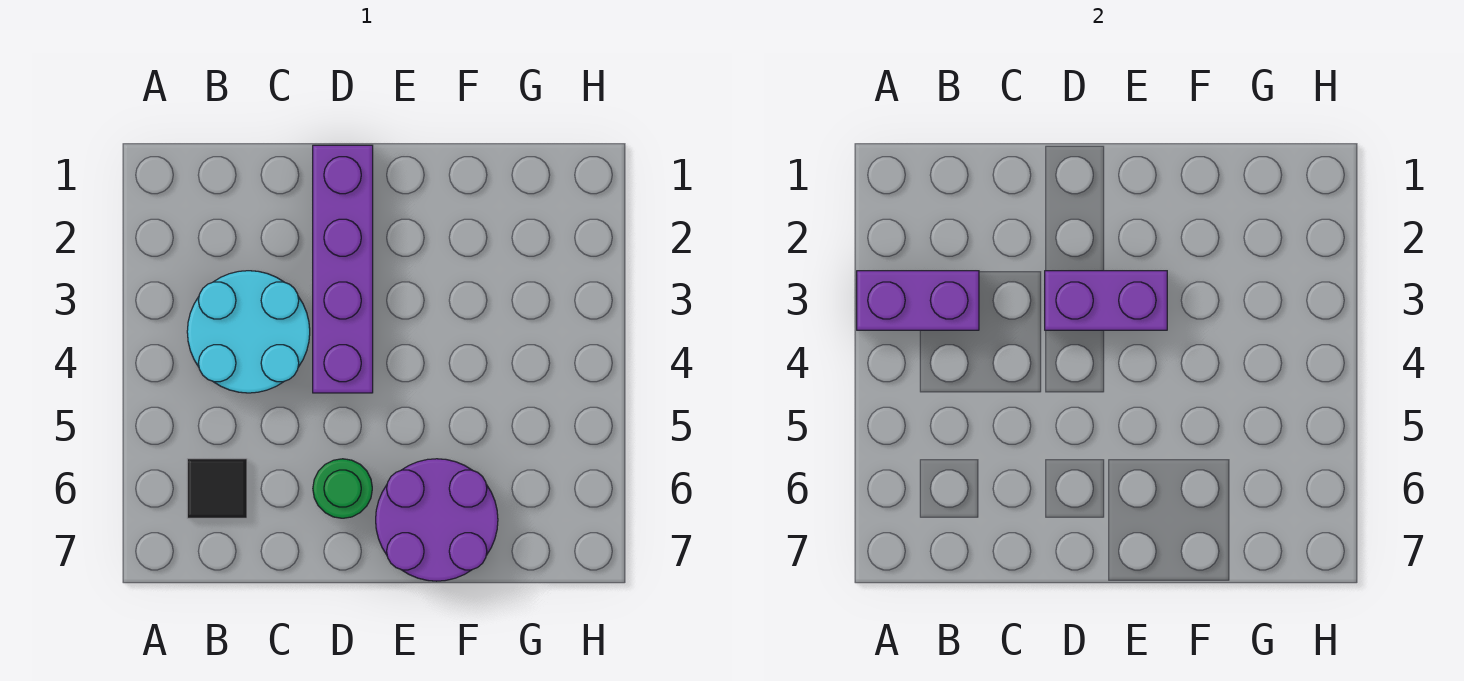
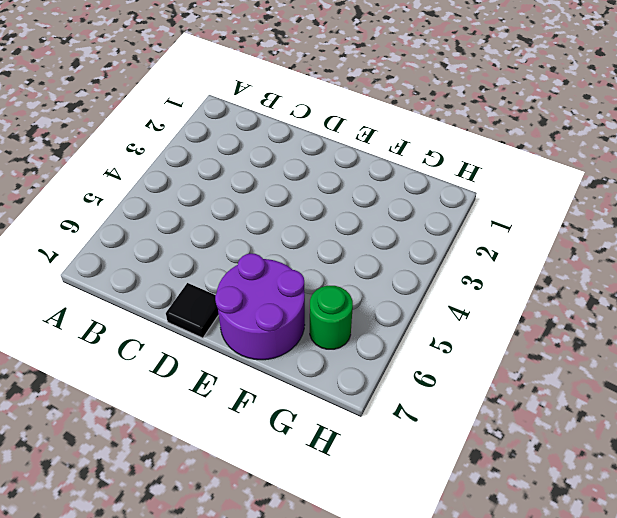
black 1x1 tile [166,283,219,338] -> black 1x1 tile moved to [187,459,247,518]
green 1x1 round brick [310,286,353,349] -> green 1x1 round brick moved to [313,459,372,518]
none -> cyan 2x2 round brick [187,271,310,393]
none -> purple 1x4 brick [313,145,373,393]

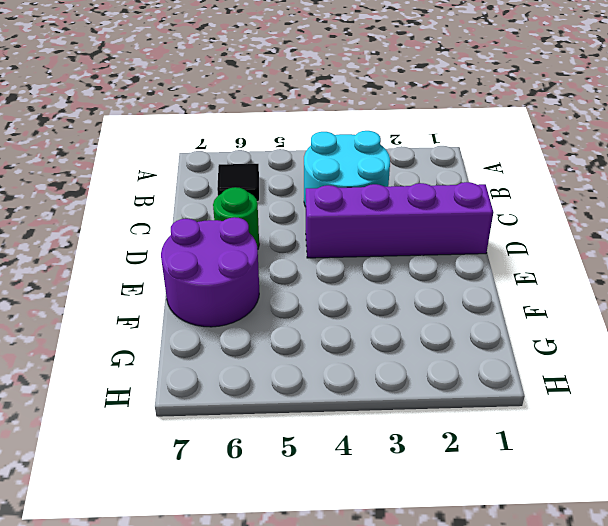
none -> purple 1x2 brick [857,271,979,330]
none -> purple 1x2 brick [1045,271,1167,330]

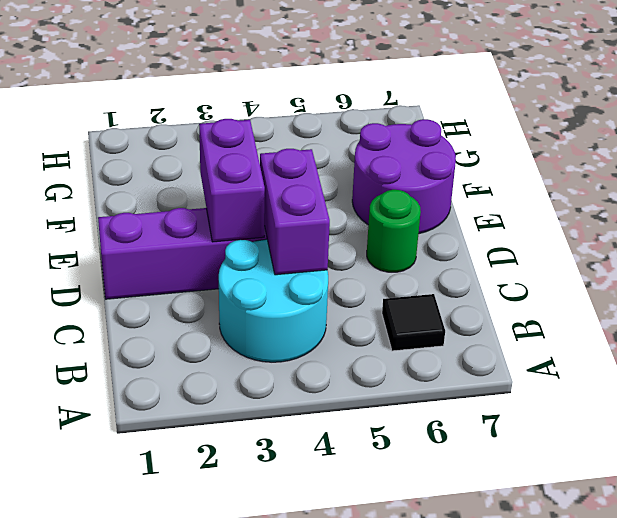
purple 1x2 brick [260,149,330,275] -> purple 1x2 brick moved to [857,271,979,330]

